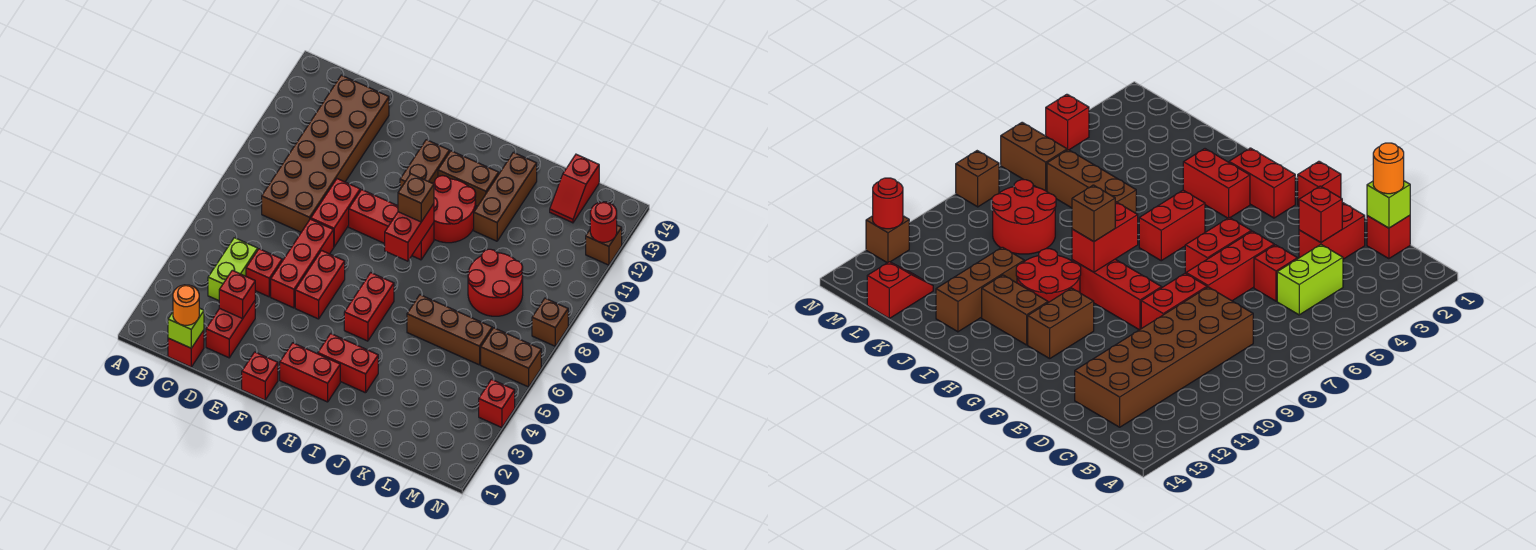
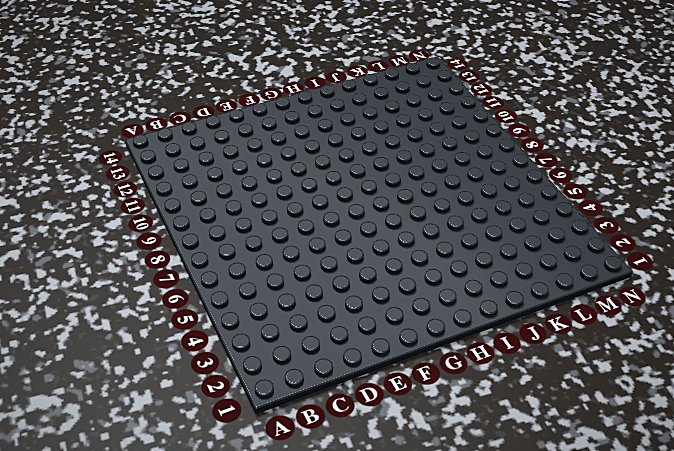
none -> red 1x1 brick [168,330,204,367]
none -> lime 1x2 brick [208,238,258,301]
none -> brown 2x6 brick [262,75,389,232]
none -> red 1x2 brick [206,301,255,358]

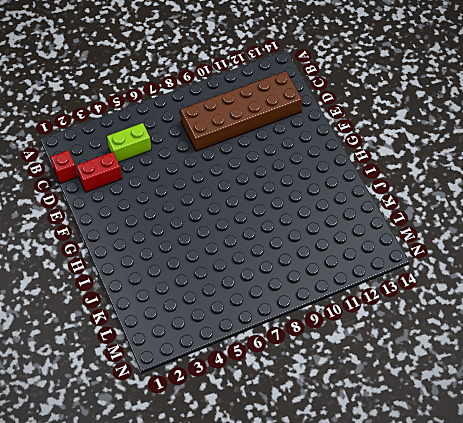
none -> red 1x1 brick [246,249,282,297]
none -> red 1x3 brick [271,219,334,308]
none -> red 1x2 brick [311,179,360,247]
none -> red 1x1 brick [242,352,278,400]

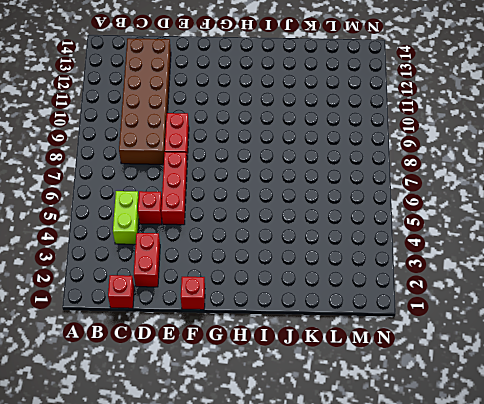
none -> red 1x2 brick [295,251,345,319]
none -> red 1x3 brick [349,190,434,260]
none -> red 1x2 brick [280,343,340,402]
none -> brown 1x2 brick [400,140,450,189]

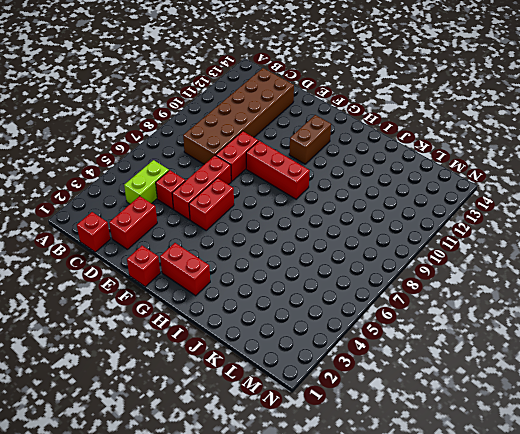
none -> red 1x2 brick [318,333,378,393]
none -> red 1x2 brick [344,273,394,341]
none -> red 2x2 round brick [433,176,476,243]
none -> brown 1x2 brick [438,151,499,206]

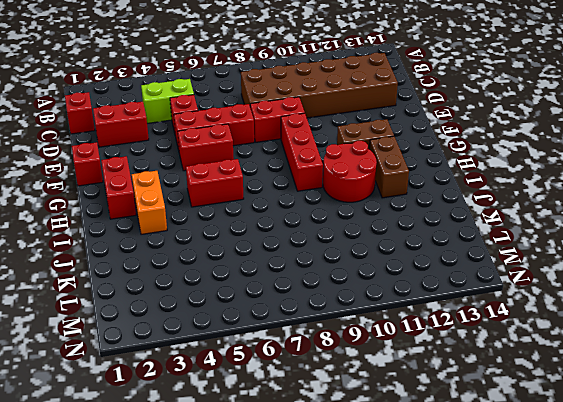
orange 1x2 brick [132,171,167,234] -> red 1x2 brick [318,333,378,393]
none -> brown 1x3 brick [407,295,492,365]
none -> brown 1x3 brick [474,152,537,241]
none -> red 2x2 round brick [468,249,523,316]
none -> red 1x2 slope [550,154,599,223]

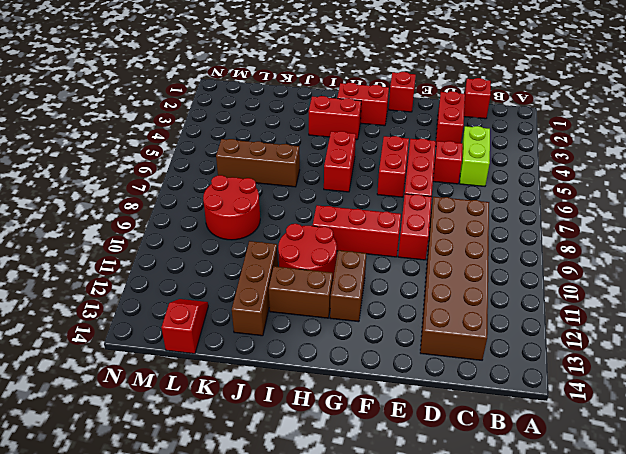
none -> brown 1x2 brick [481,328,541,387]
none -> red 1x1 brick [479,379,515,428]
none -> brown 1x1 brick [532,298,568,346]
none -> brown 1x1 brick [586,225,622,265]

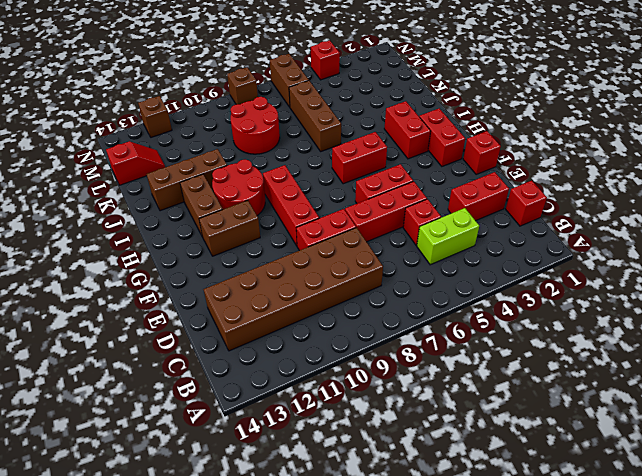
none -> lime 1x1 brick [168,308,204,348]
none -> red 1x1 brick [219,270,255,319]
none -> red 1x2 brick [385,204,434,261]
none -> red 1x1 round brick [590,202,617,242]

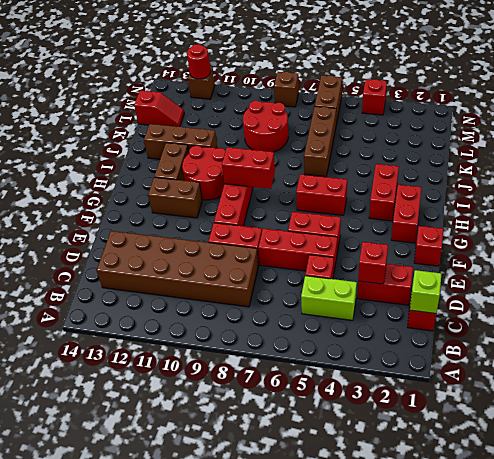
none -> orange 1x1 round brick [173,285,199,325]
none -> brown 1x1 brick [398,174,434,222]

